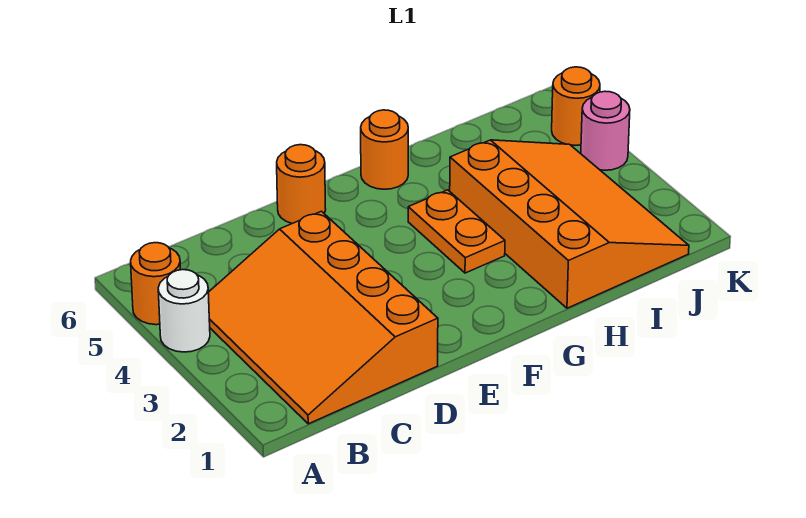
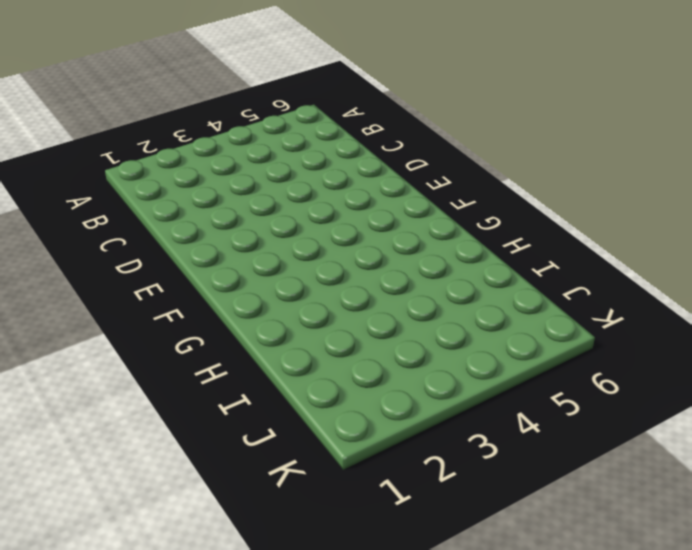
none -> white 1x1 round brick [158,270,210,352]
none -> orange 1x1 round brick [131,243,180,325]

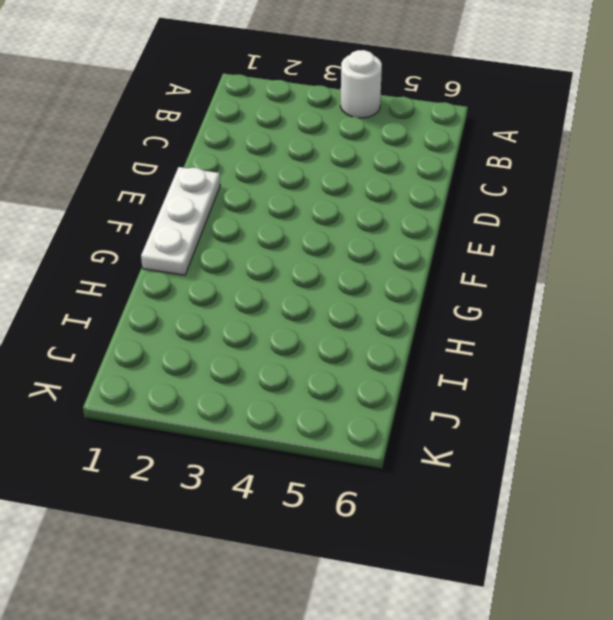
white 1x3 plate [141,167,220,275] -> none
none -> orange 1x1 round brick [131,243,180,325]
none -> orange 3x4 slope [208,211,438,424]

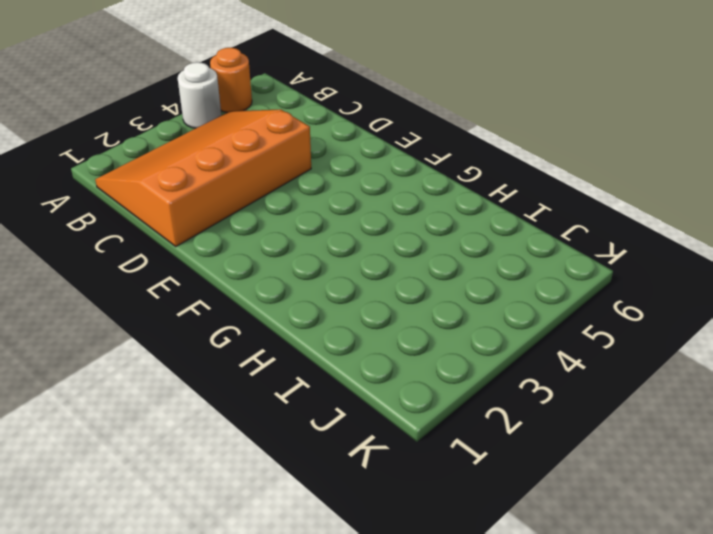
none -> orange 1x1 round brick [277,145,326,223]
none -> orange 1x2 plate [408,190,505,273]

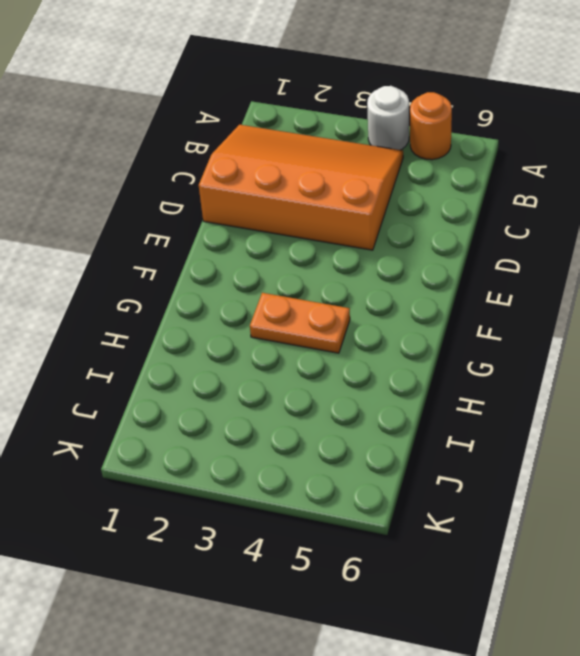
none -> orange 1x1 round brick [277,145,326,223]
none -> orange 1x1 round brick [361,110,408,189]

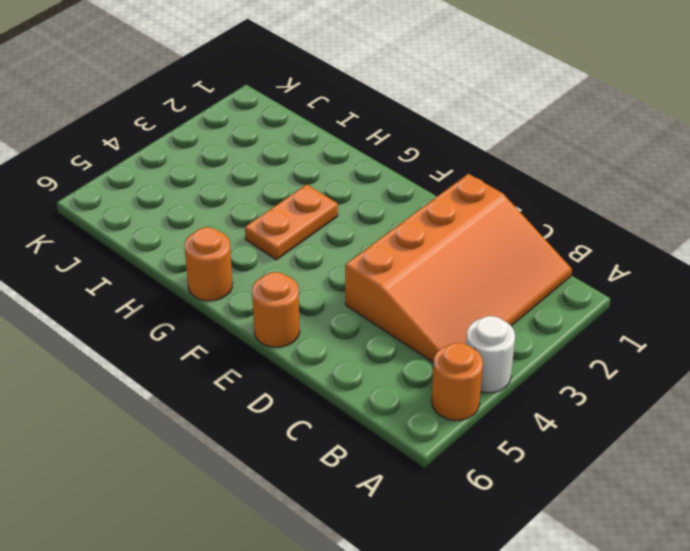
none -> orange 3x4 slope [450,140,689,308]
none -> pink 1x1 round brick [581,91,630,170]

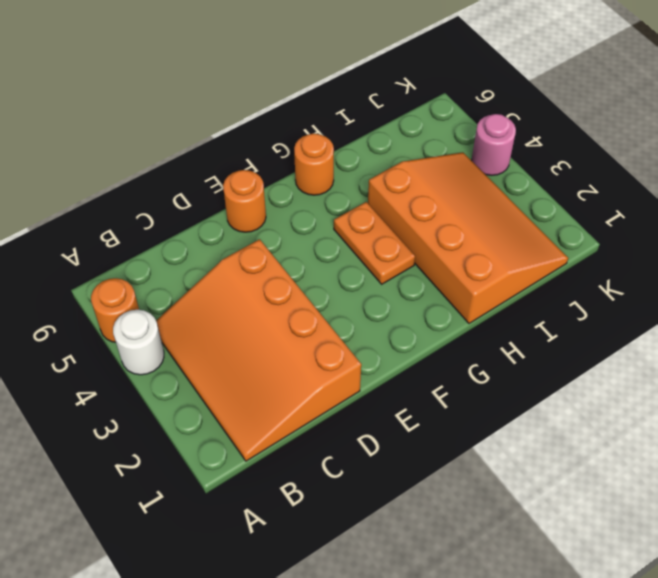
none -> orange 1x1 round brick [552,67,600,145]

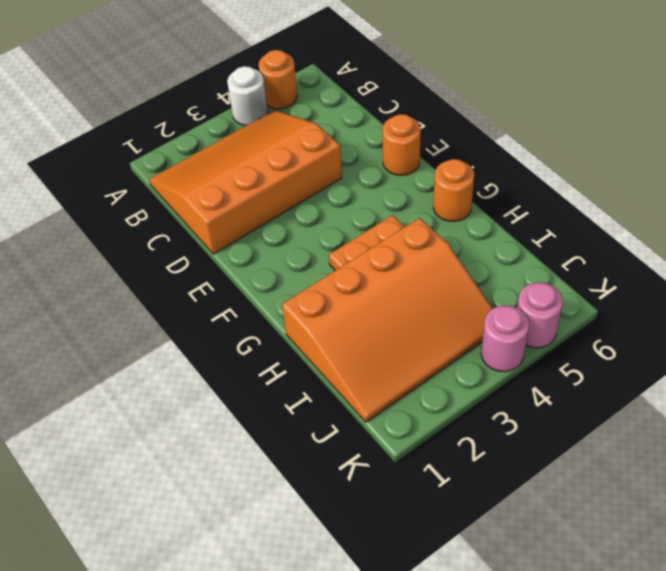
pink 1x1 round brick [517,282,563,348] -> orange 1x1 round brick [552,67,600,145]

